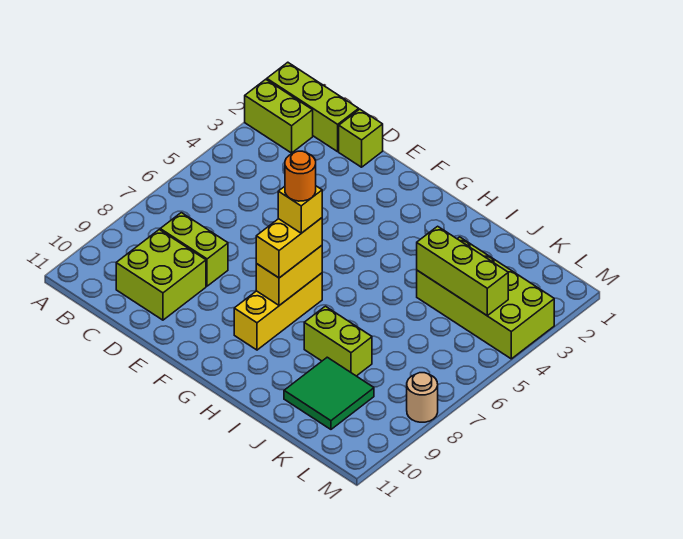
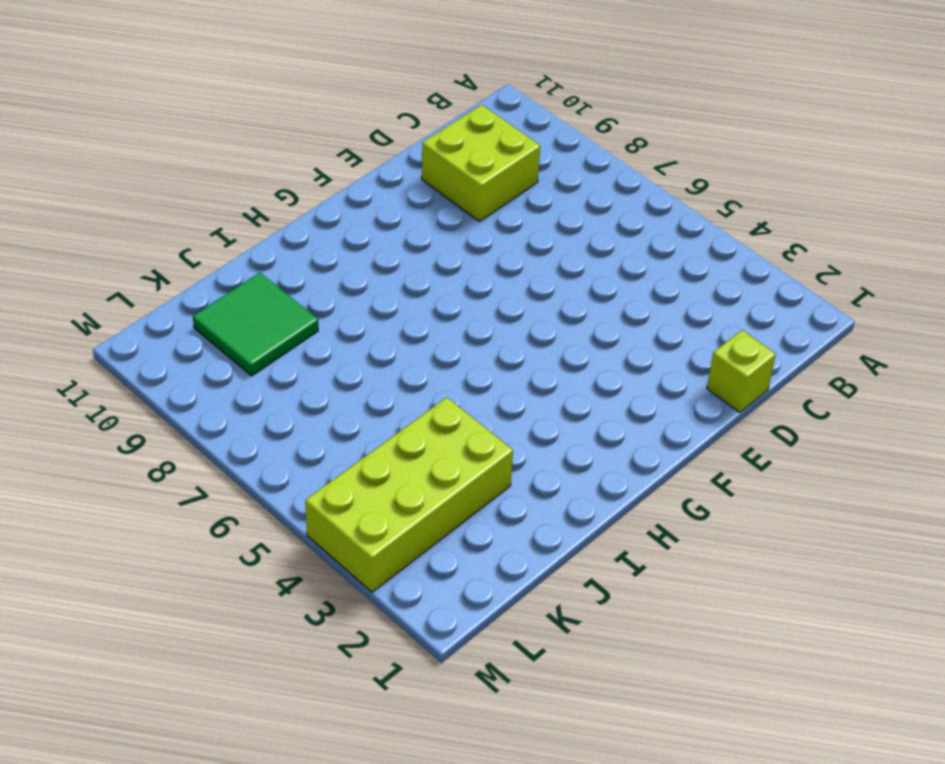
none -> lime 1x3 brick [267,62,359,152]
none -> lime 1x2 brick [245,79,313,153]
none -> lime 1x2 brick [160,213,228,286]

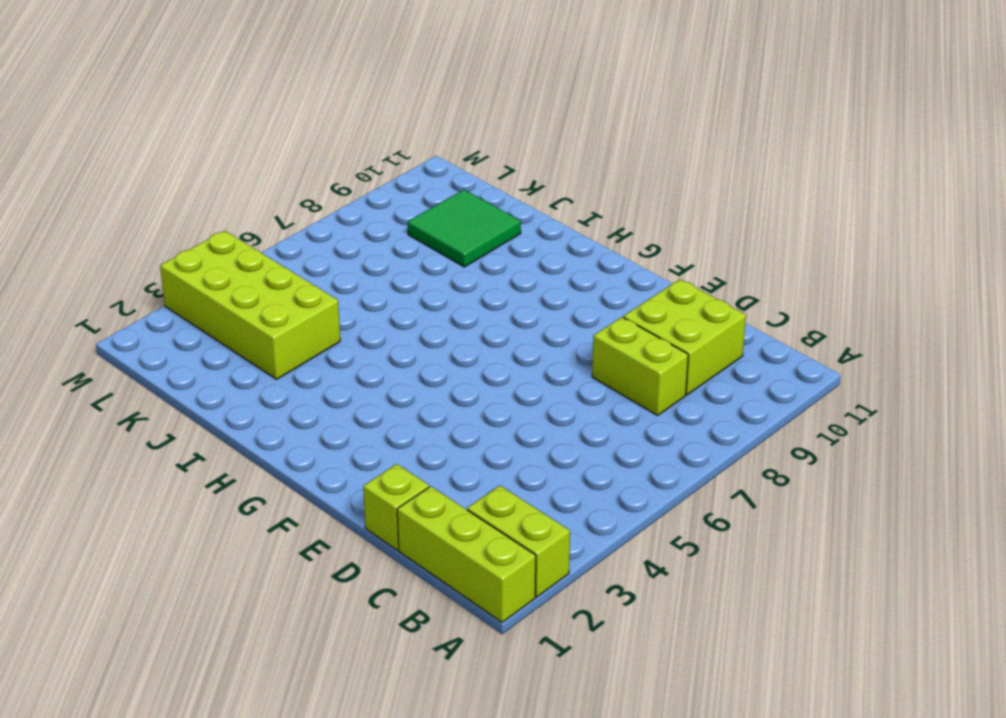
none -> yellow 1x3 brick [234,273,322,350]
none -> lime 1x2 brick [304,306,372,376]
none -> tan 1x1 round brick [407,373,438,422]

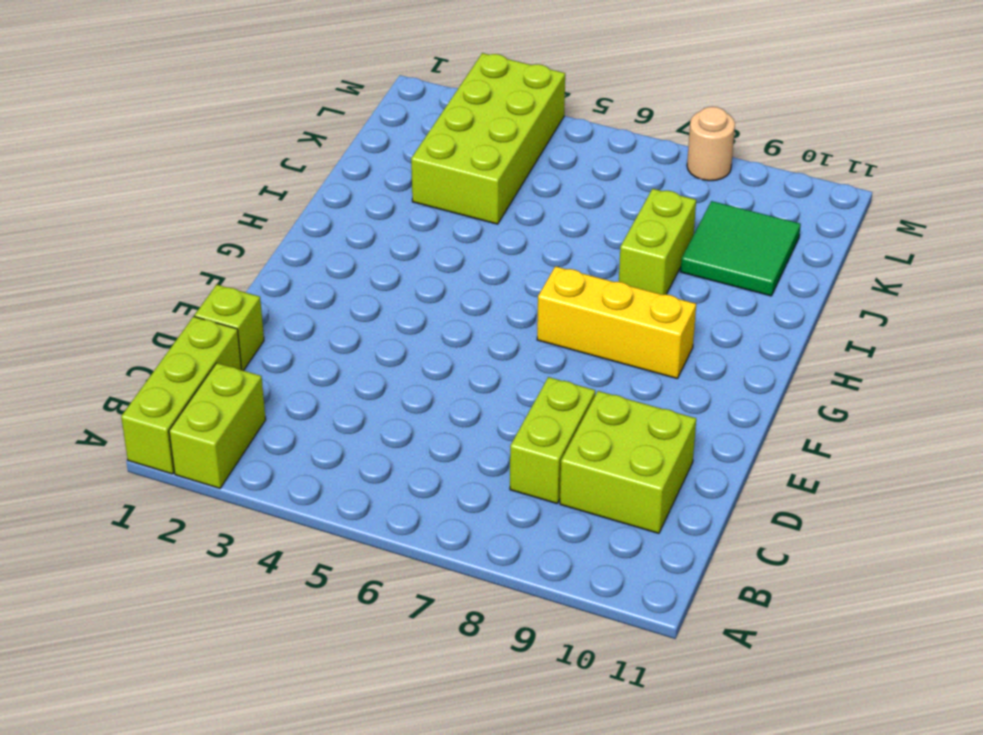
none -> yellow 1x2 brick [256,246,322,305]
none -> lime 1x3 brick [417,226,508,316]
none -> yellow 1x2 brick [256,218,322,278]

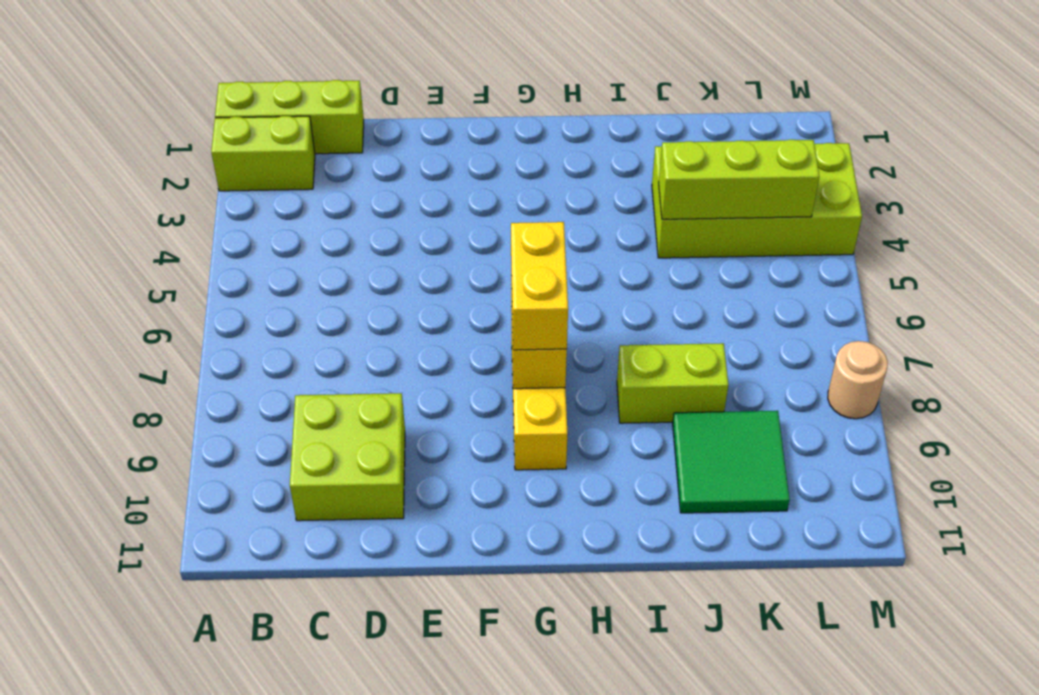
none -> lime 1x2 brick [160,213,228,286]
none -> lime 1x1 brick [339,109,383,167]
none -> yellow 1x1 brick [278,186,322,233]

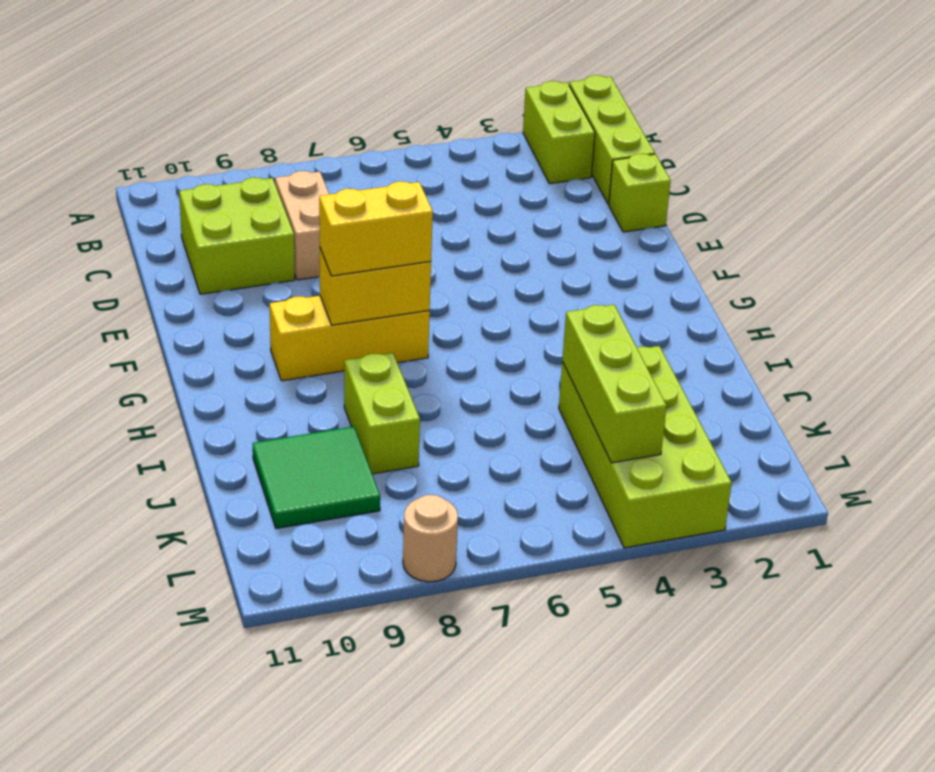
tan 1x2 brick [275,171,329,280] -> lime 1x2 brick [160,213,228,286]
none -> yellow 1x1 brick [278,186,322,233]
none -> orange 1x1 round brick [285,151,316,201]

